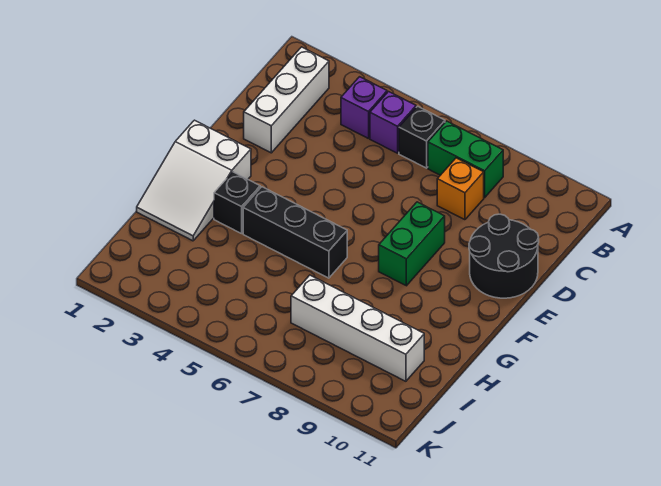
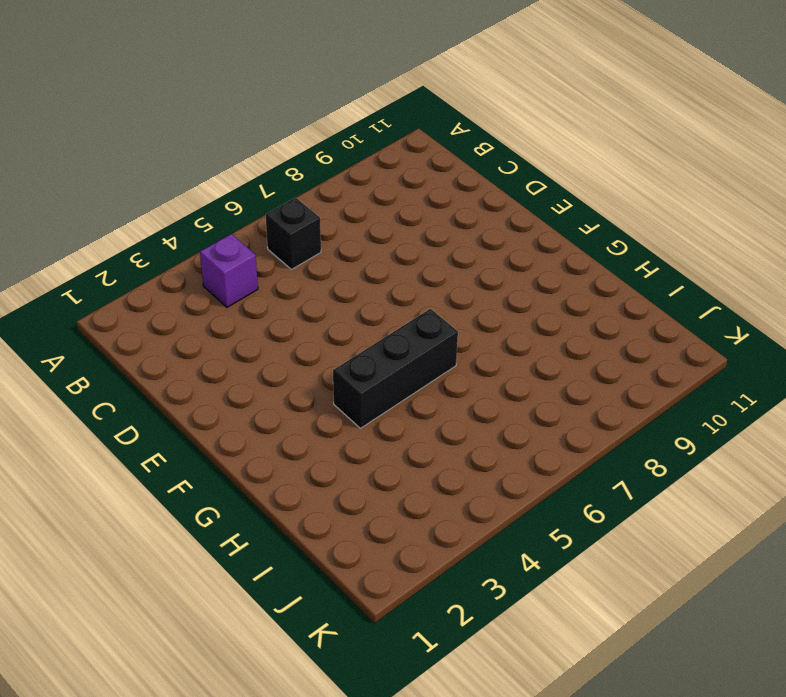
none -> white 1x3 brick [244,47,329,153]
none -> purple 1x1 brick [370,92,416,153]
none -> green 1x2 brick [428,121,503,198]

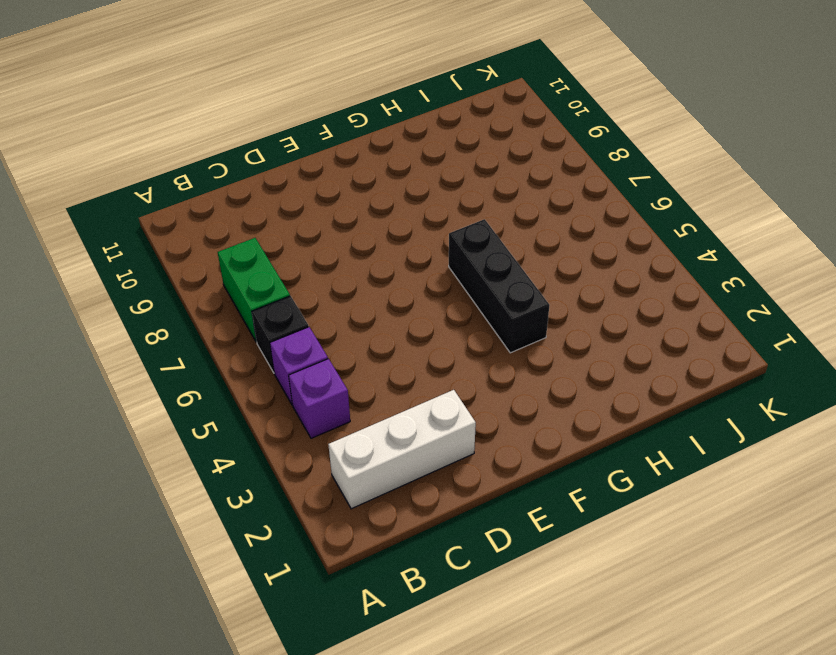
none -> orange 1x1 brick [437,158,484,220]
none -> black 2x2 round brick [469,214,539,298]
none -> green 1x2 brick [379,202,445,286]

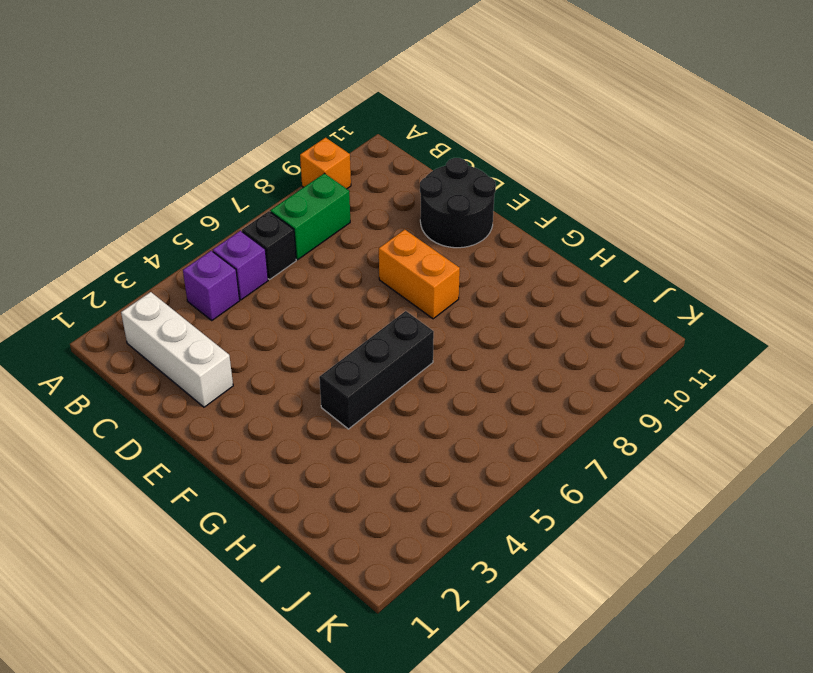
orange 1x1 brick [300,138,351,189] -> orange 1x1 brick moved to [437,158,484,220]
orange 1x2 brick [379,229,460,319] -> green 1x2 brick [379,202,445,286]
none -> white 2x3 slope [137,120,251,241]
none -> black 1x1 brick [214,172,260,234]
none -> white 1x4 brick [291,275,424,381]

